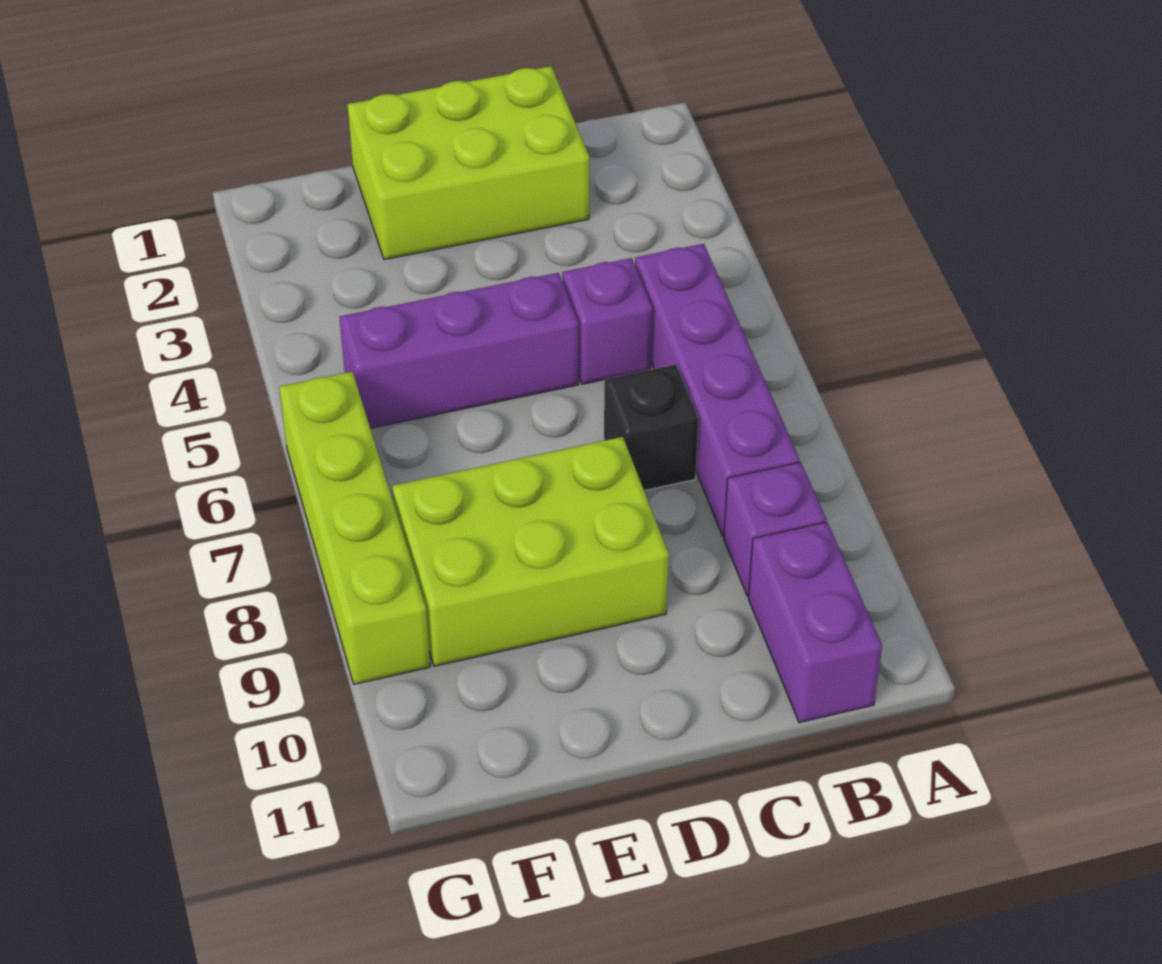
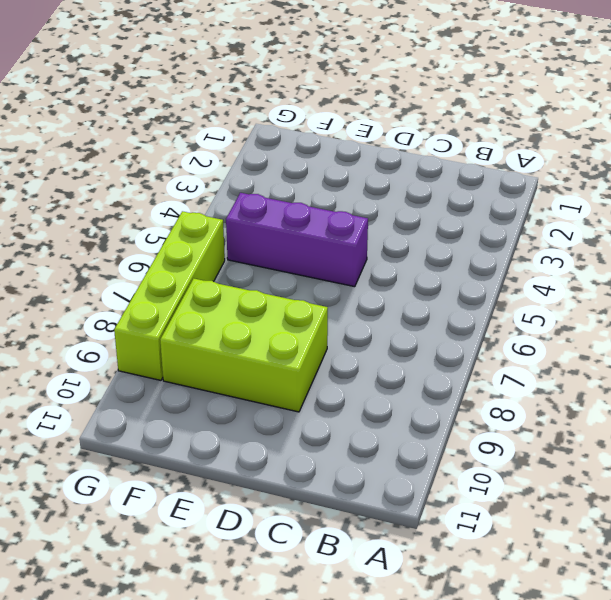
none -> purple 1x4 brick [635,244,800,536]
none -> purple 1x1 brick [724,462,826,596]

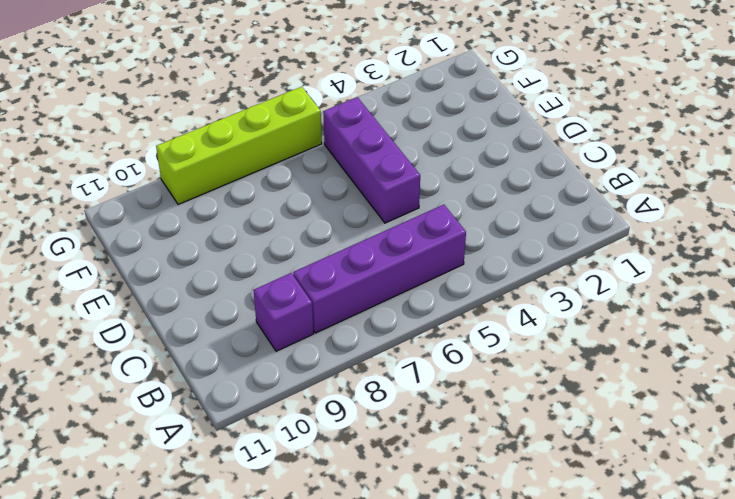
none -> purple 1x2 brick [748,522,882,723]
none -> lime 2x3 brick [348,66,589,260]

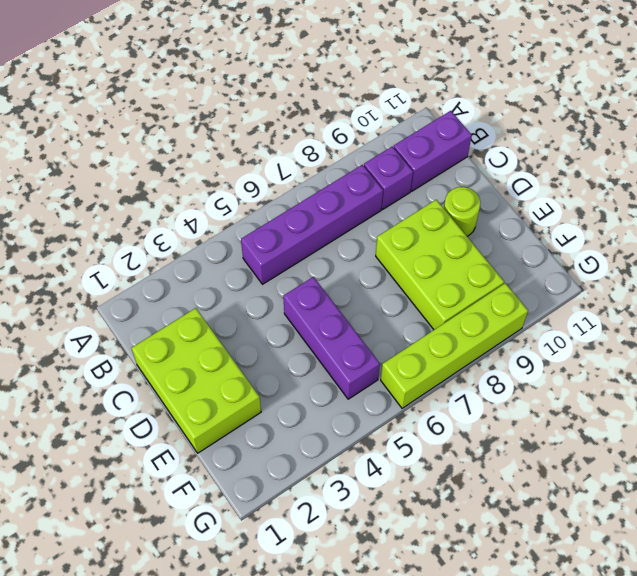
lime 1x1 round brick [444,187,480,236] -> none
none -> purple 1x1 brick [562,258,652,384]
none -> black 1x1 brick [604,365,698,491]

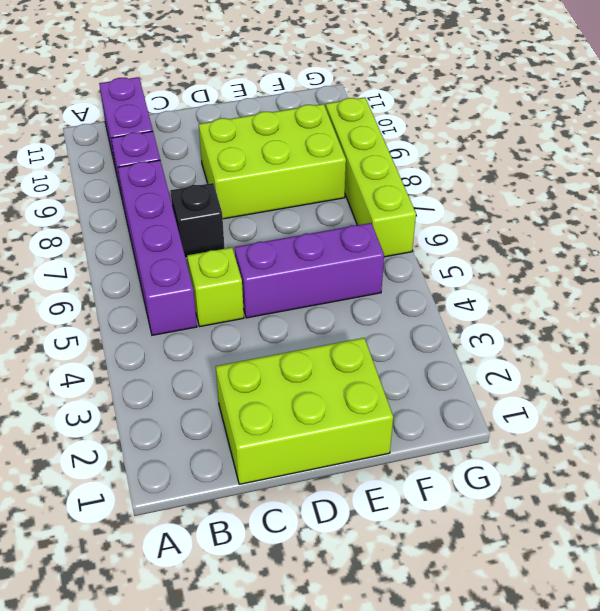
lime 1x1 brick [187,247,244,327] -> purple 1x1 brick [562,258,652,384]

